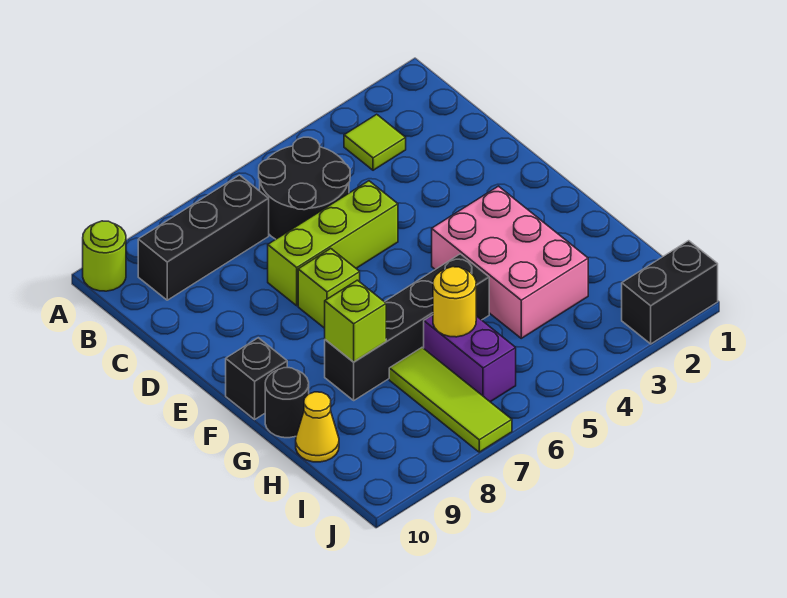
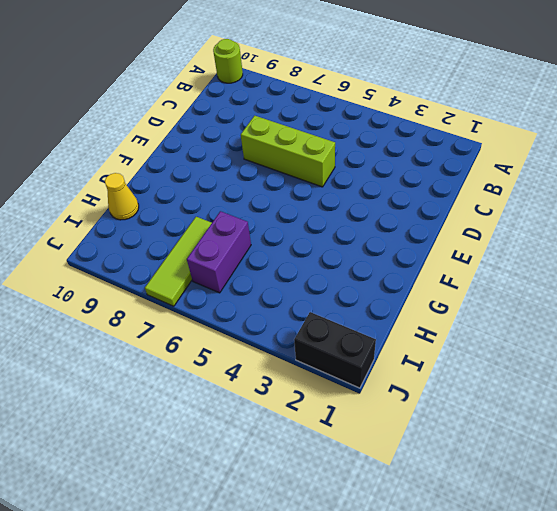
none -> lime 1x1 tile [344,114,406,170]
none -> black 2x2 round brick [259,137,350,239]
none -> black 1x3 brick [138,175,269,300]

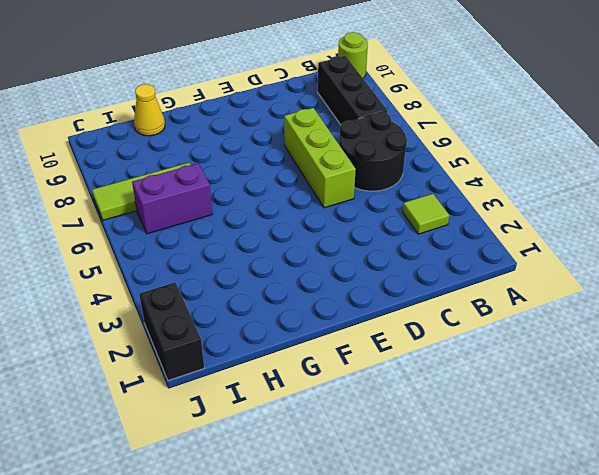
none -> lime 1x1 brick [298,248,360,328]
none -> pink 2x3 brick [432,186,588,338]
none -> black 1x1 brick [226,338,287,419]

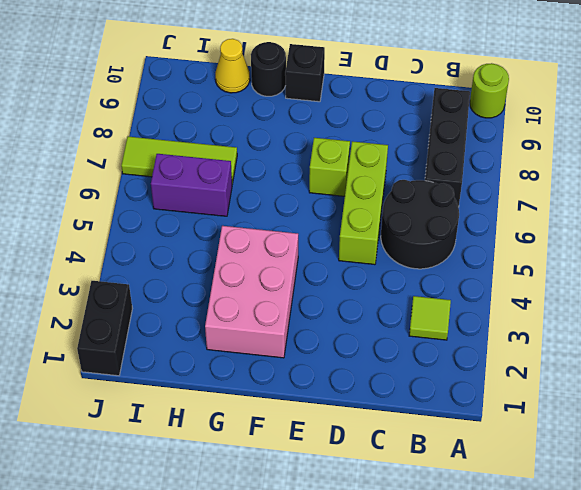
pink 2x3 brick [205,226,298,358] -> pink 2x3 brick turned to [432,186,588,338]
none -> black 1x4 brick [325,254,489,400]
none -> lime 1x1 brick [325,280,386,362]
none -> yellow 1x1 round brick [433,267,476,337]

